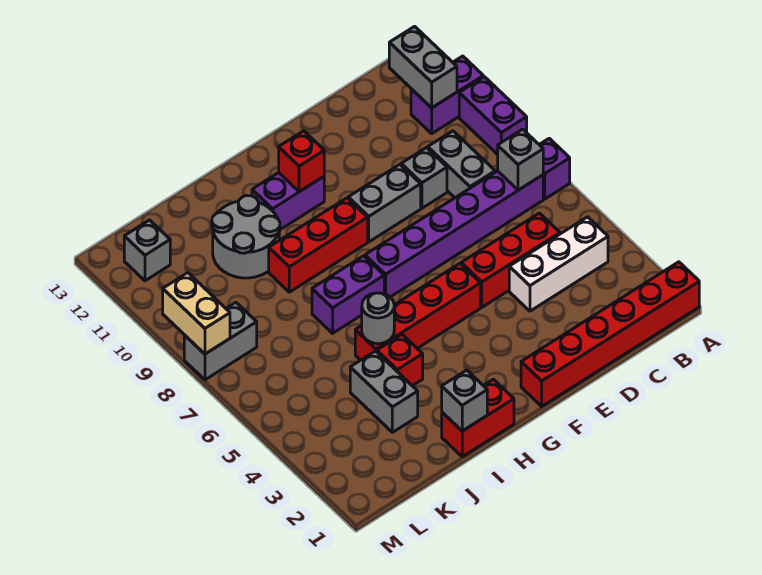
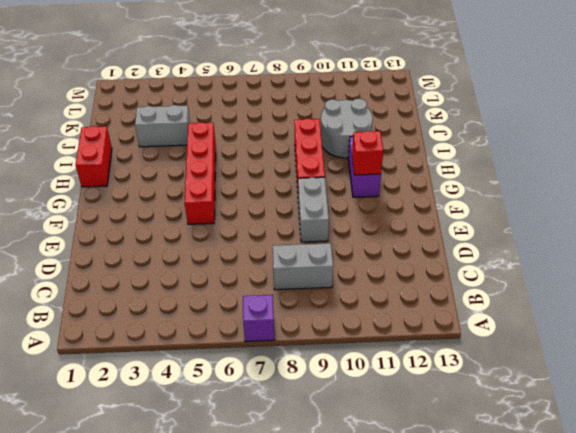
none -> red 1x6 brick [521,262,699,406]
none -> purple 1x2 brick [459,77,527,155]
none -> purple 1x2 brick [411,56,483,133]

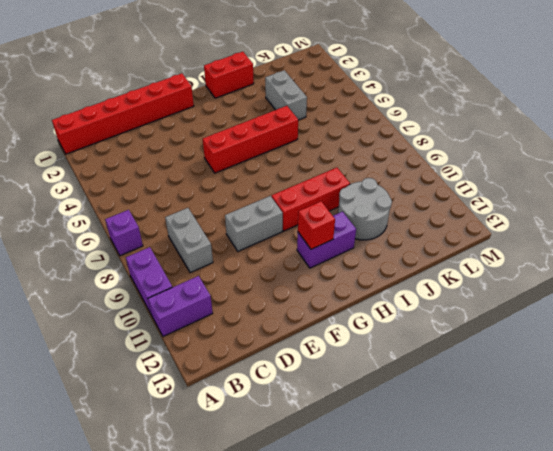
none -> white 1x3 brick [509,217,608,311]
none -> purple 1x6 brick [365,171,543,297]
none -> red 1x3 brick [461,213,560,307]

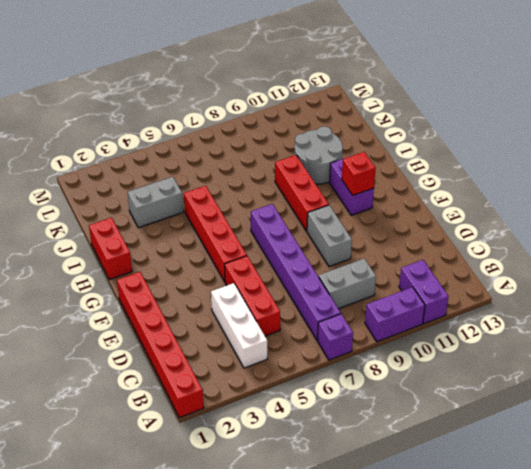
none -> grey 1x1 brick [401,148,447,208]
none -> purple 1x2 brick [312,256,384,333]
none -> red 1x1 brick [377,334,423,386]

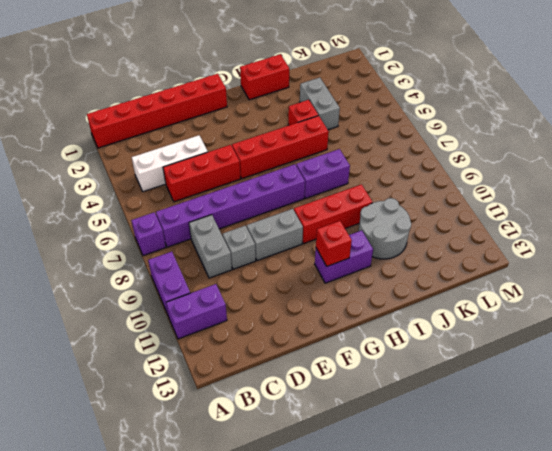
none -> grey 1x2 brick [184,303,257,380]
none -> grey 1x1 brick [124,220,170,281]
none -> grey 1x1 brick [498,129,543,190]

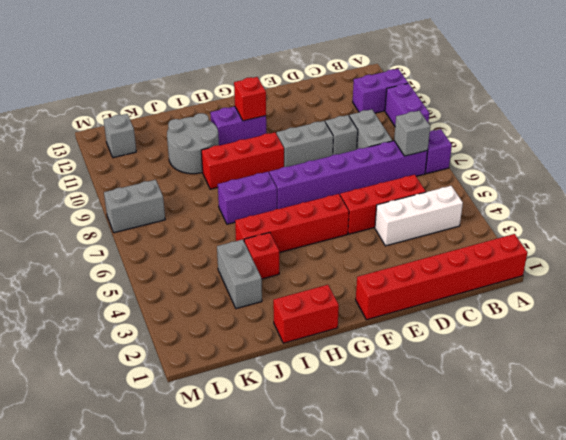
none -> grey 1x2 brick [389,26,457,108]
none -> grey 1x1 brick [442,370,487,431]
none -> grey 1x1 round brick [361,293,394,344]

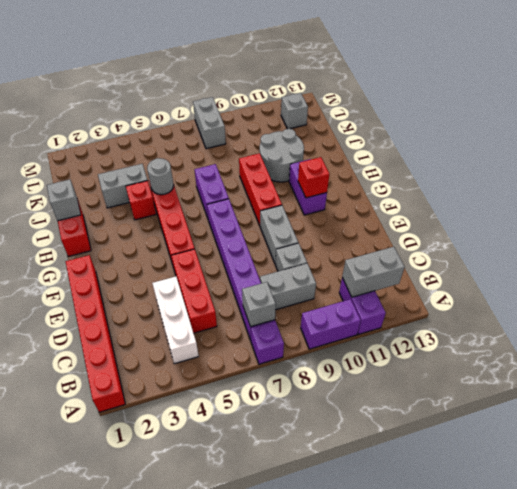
none -> tan 1x2 brick [163,273,230,354]

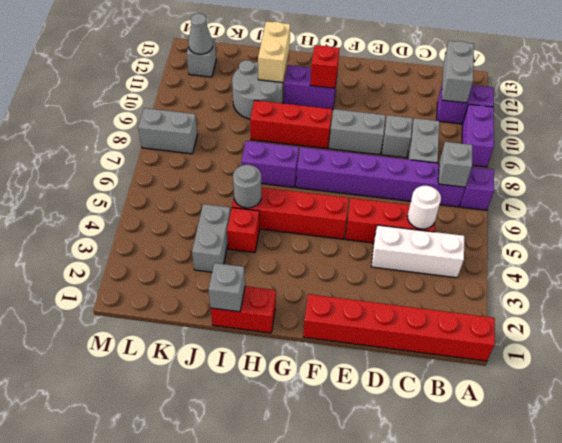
white 1x1 round brick [407,186,441,229] -> none
tan 1x2 brick [258,21,290,82] -> tan 1x2 brick moved to [163,273,230,354]
grey 1x1 cone [188,13,213,54] -> none

